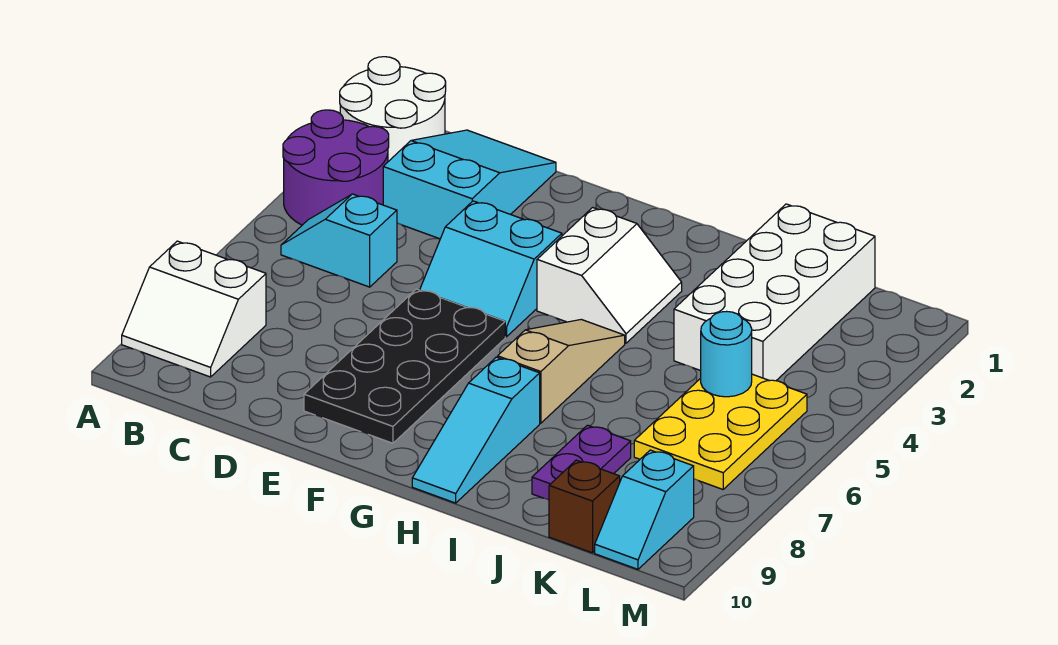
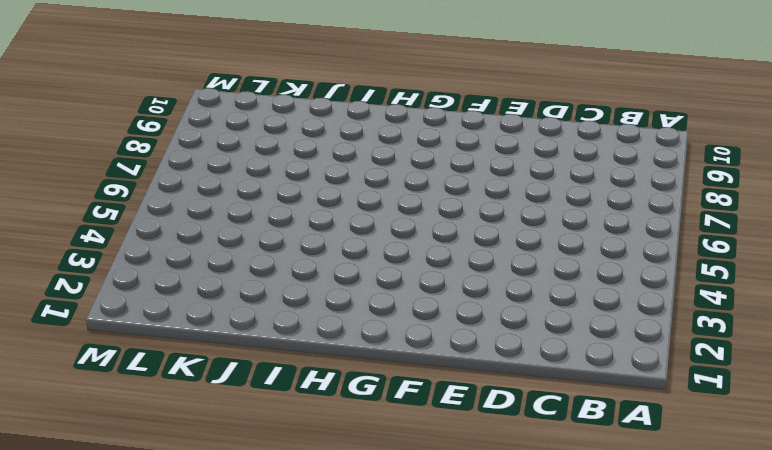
none -> white 2x2 round brick [340,57,446,161]
none -> purple 2x2 round brick [283,110,389,225]
none -> white 2x2 slope [122,241,266,377]

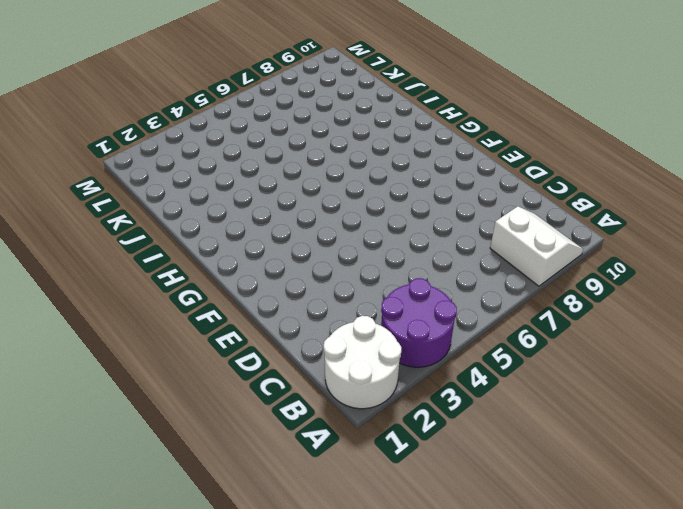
none -> cyan 1x2 slope [281,194,397,287]
none -> cyan 2x3 slope [383,130,556,239]
none -> cyan 2x2 slope [420,201,562,337]

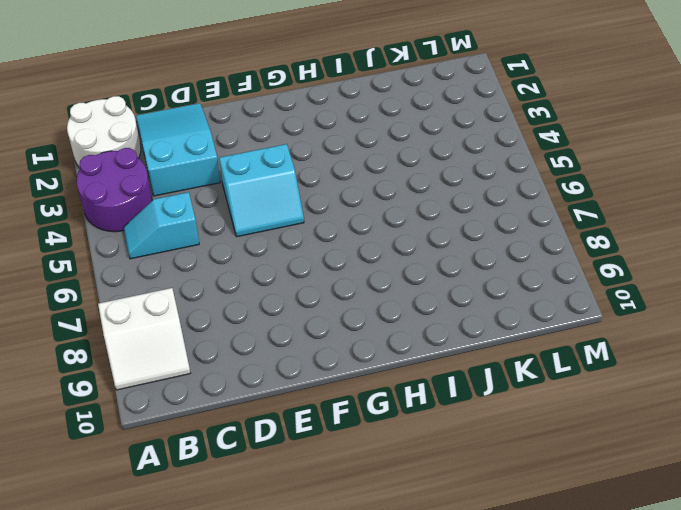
none -> black 2x4 plate [304,289,505,443]
none -> white 2x2 slope [537,208,682,343]
none -> tan 1x3 slope [498,319,625,423]

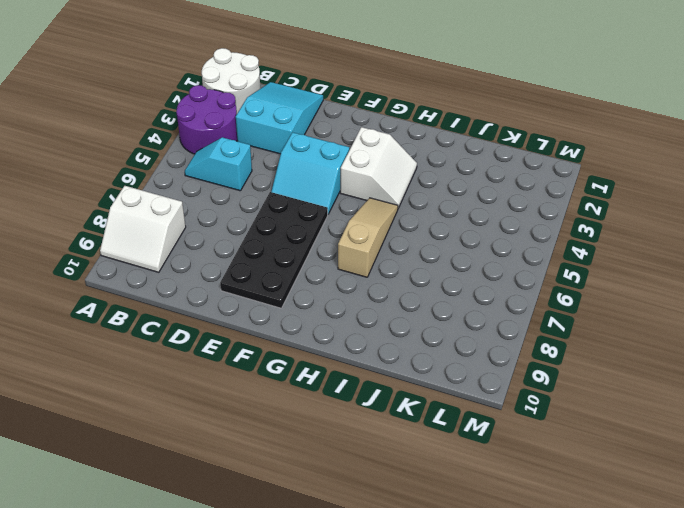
none -> cyan 1x3 slope [412,357,540,503]
none -> white 2x4 brick [674,204,875,381]
none -> purple 1x2 plate [532,425,631,500]

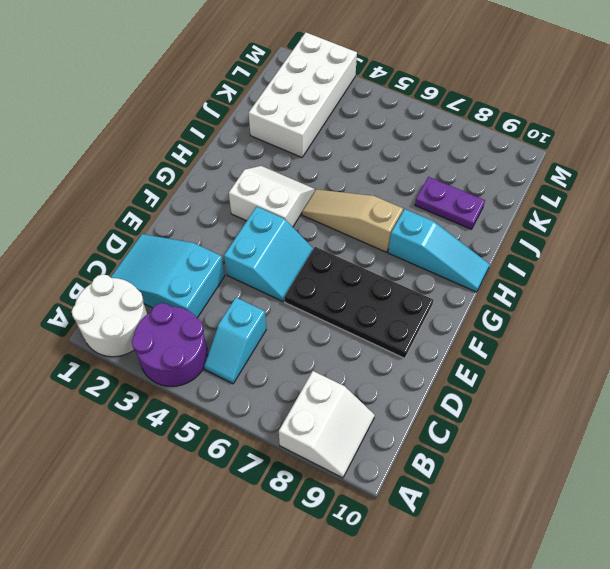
white 2x4 brick [249,33,357,157] -> white 2x4 brick turned to [674,204,875,381]
none -> yellow 2x3 plate [634,374,807,489]
none -> brown 1x1 brick [549,460,620,553]
none -> cyan 1x2 slope [595,450,694,569]

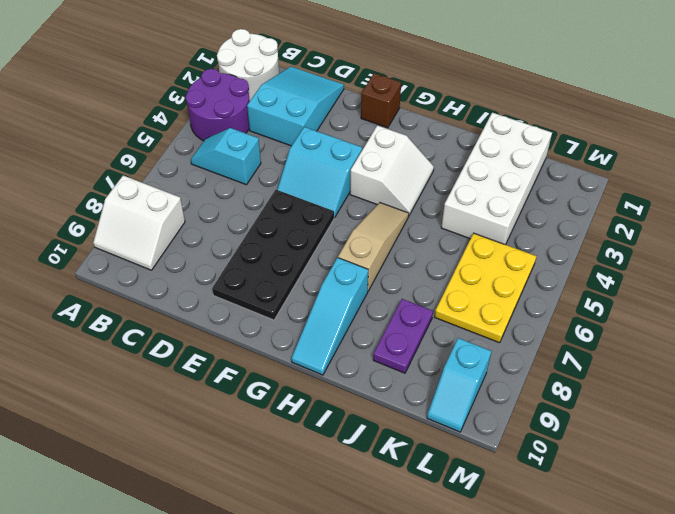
brown 1x1 brick [361,73,401,128] -> brown 1x1 brick moved to [549,460,620,553]
none -> cyan 1x1 round brick [701,311,752,397]

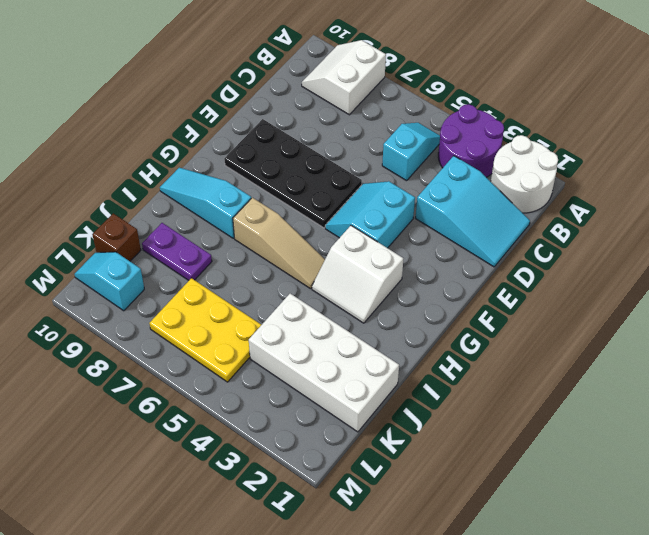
none -> cyan 1x1 round brick [701,311,752,397]

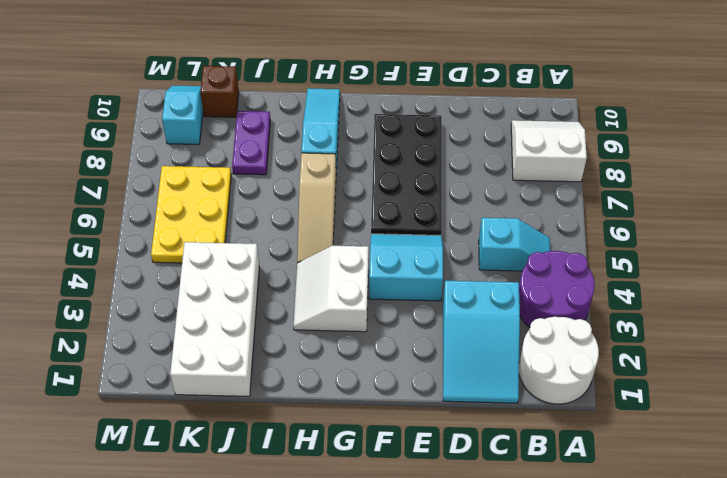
none -> cyan 1x1 round brick [701,311,752,397]

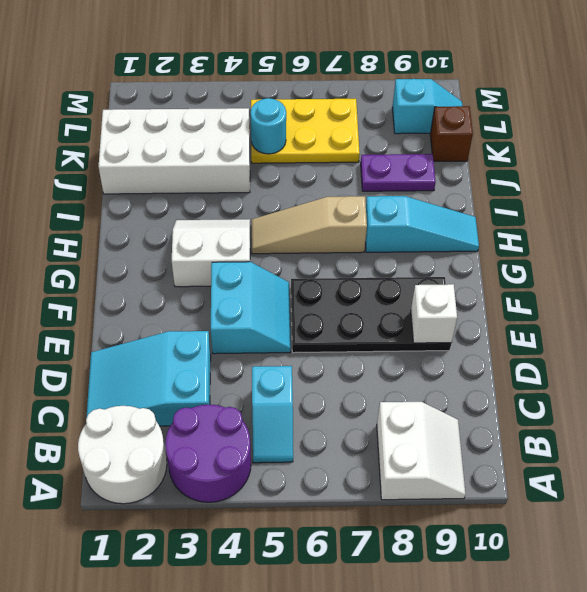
white 1x1 brick [411,284,457,343] -> none

